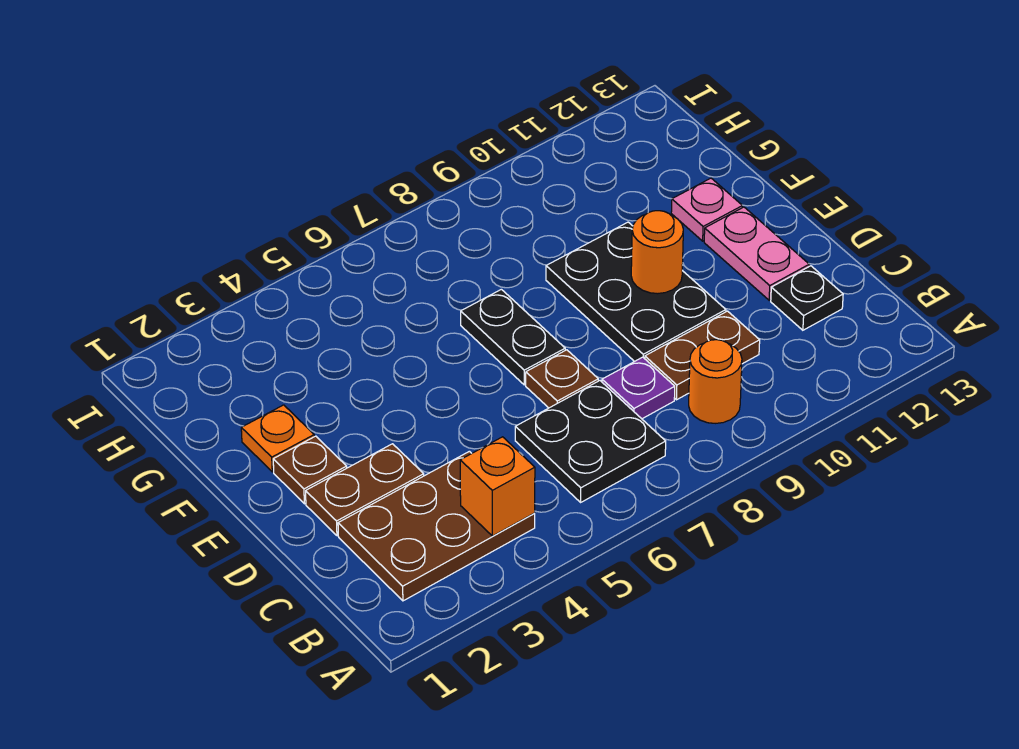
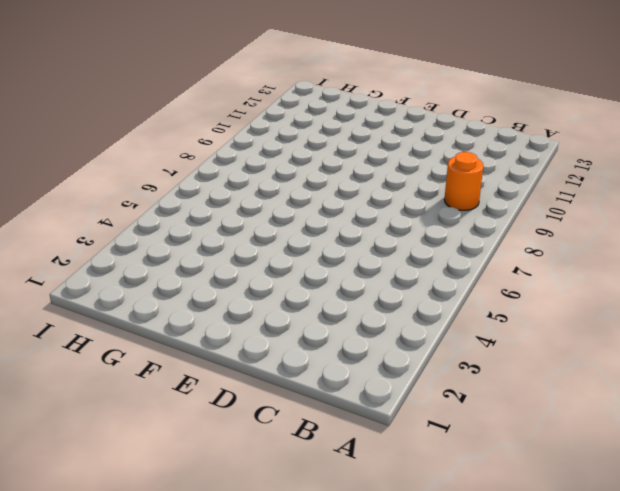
none -> brown 2x3 plate [338,451,535,601]
none -> black 2x2 plate [515,381,666,502]
none -> purple 1x1 plate [602,357,675,419]

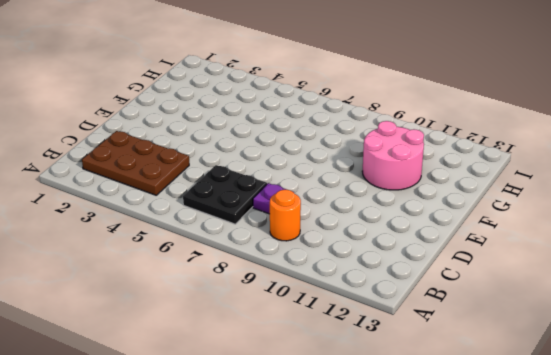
pink 2x2 round brick [362,121,424,190] -> black 2x3 plate [546,222,726,362]
none -> brown 1x2 plate [645,311,760,400]
none -> black 1x1 plate [771,266,843,330]
none -> brown 1x2 plate [306,444,424,536]

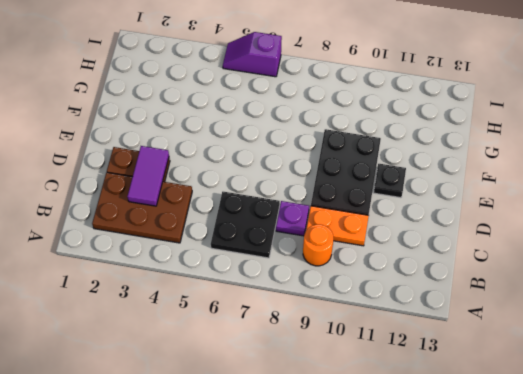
purple 1x2 tile [127,146,169,206] -> none
orange 1x2 plate [306,206,369,246] -> brown 1x2 plate [645,311,760,400]
black 1x1 plate [374,164,406,198] -> black 1x1 plate moved to [771,266,843,330]
purple 1x2 slope [223,32,282,77] -> none
none -> brown 1x1 plate [526,350,598,408]
none -> pink 1x2 plate [704,207,809,300]
none -> brown 1x1 plate [273,436,347,504]

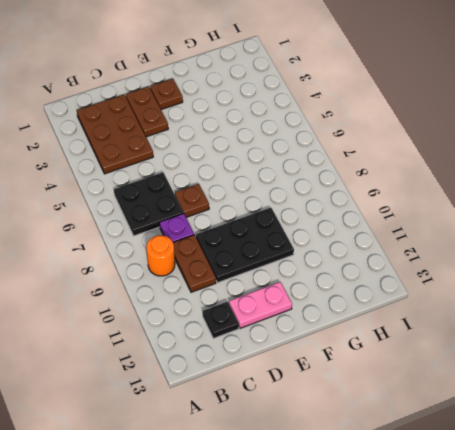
none -> black 1x2 plate [461,289,565,385]
none -> orange 1x1 plate [241,405,314,472]
none -> pink 1x1 plate [671,178,742,241]

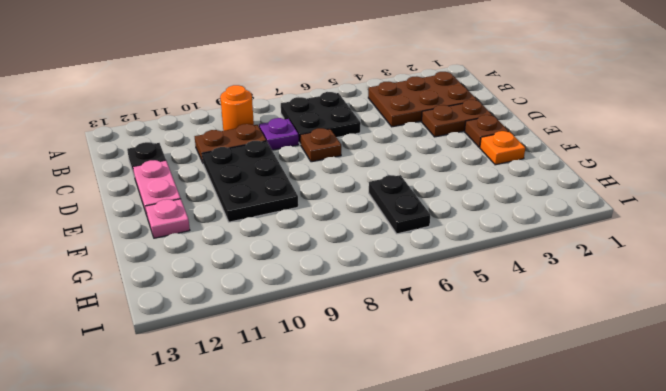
black 1x2 plate [369,175,430,234] -> black 1x2 plate moved to [461,289,565,385]
none -> orange 1x1 brick [460,437,535,536]
none -> orange 1x1 round brick [631,211,683,294]

